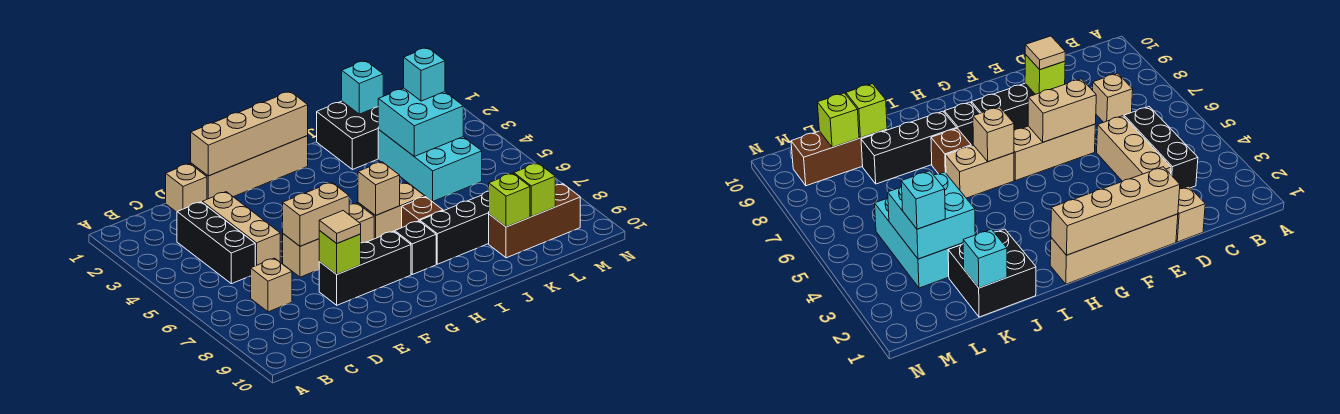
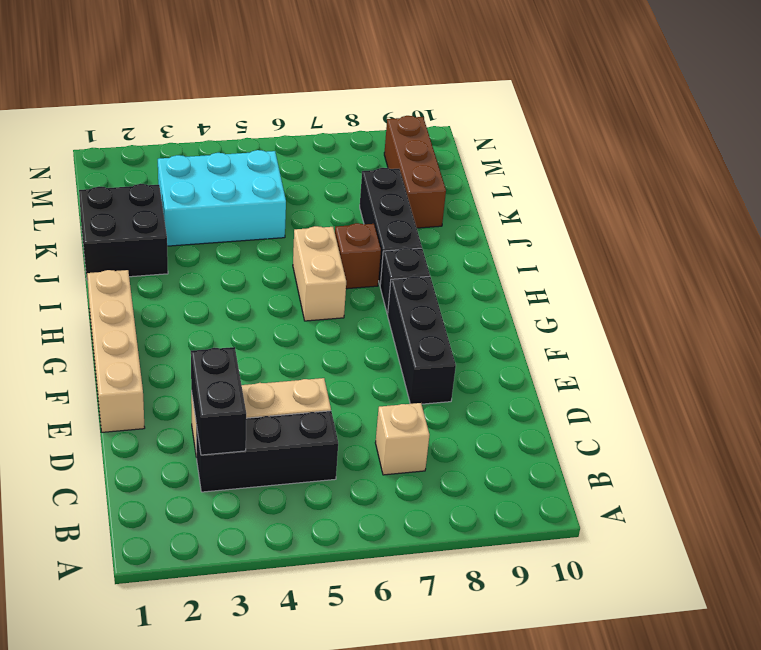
black 1x2 brick [191,347,246,455] -> none
none -> tan 1x1 brick [166,164,207,212]
none -> tan 1x3 brick [283,203,374,277]
none -> tan 1x4 brick [191,92,308,176]

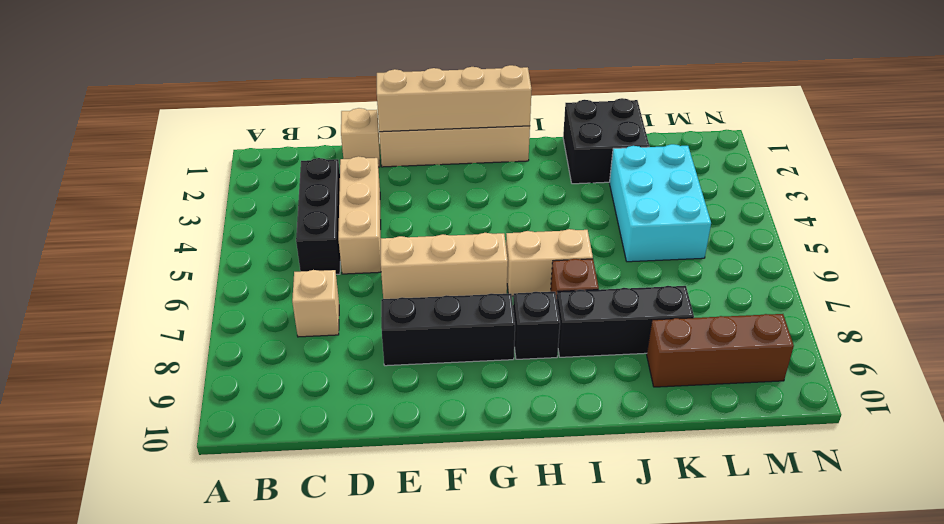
none -> tan 1x2 brick [283,182,349,246]
none -> lime 1x1 brick [319,231,361,274]
none -> tan 1x1 brick [358,162,400,216]

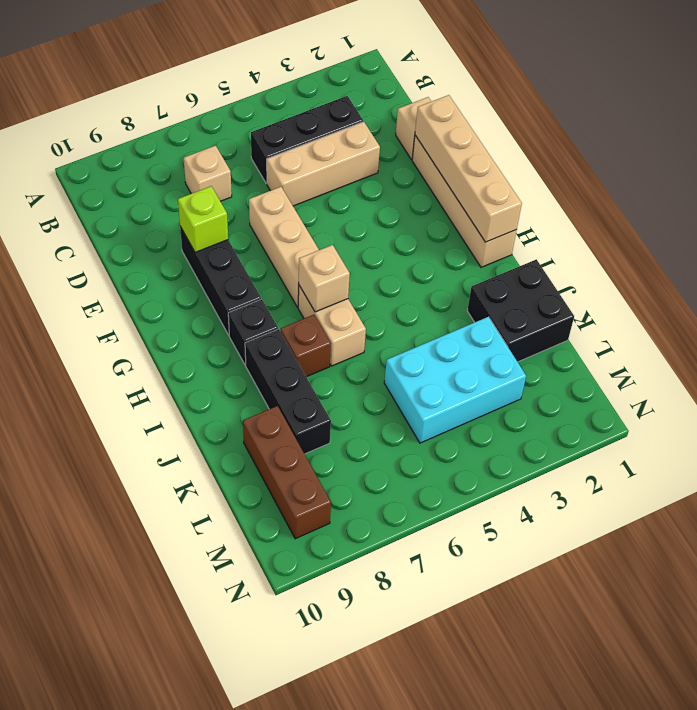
none -> tan 1x2 brick [283,182,349,246]
none -> cyan 1x1 brick [342,61,383,114]
none -> cyan 2x2 brick [378,88,463,156]

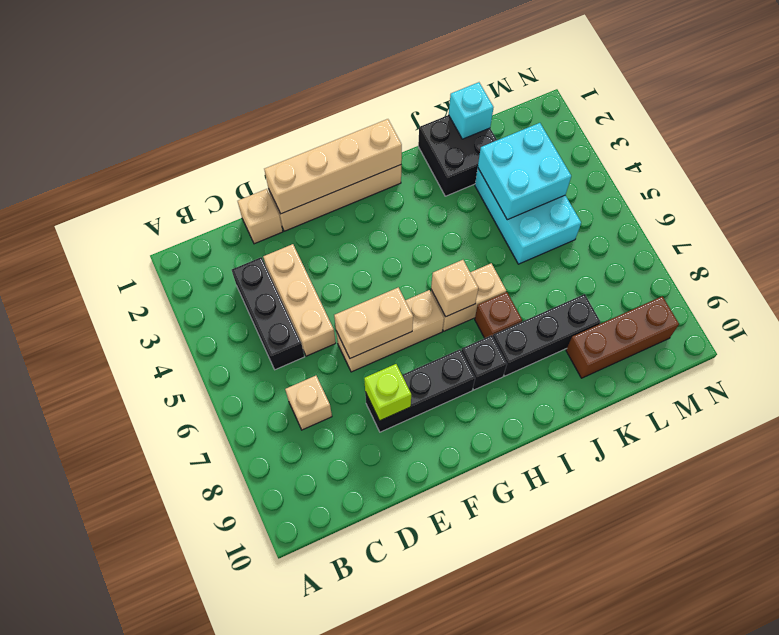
none -> lime 1x1 brick [489,173,530,227]
none -> lime 1x1 brick [514,163,555,217]
none -> tan 1x1 tile [319,211,361,243]

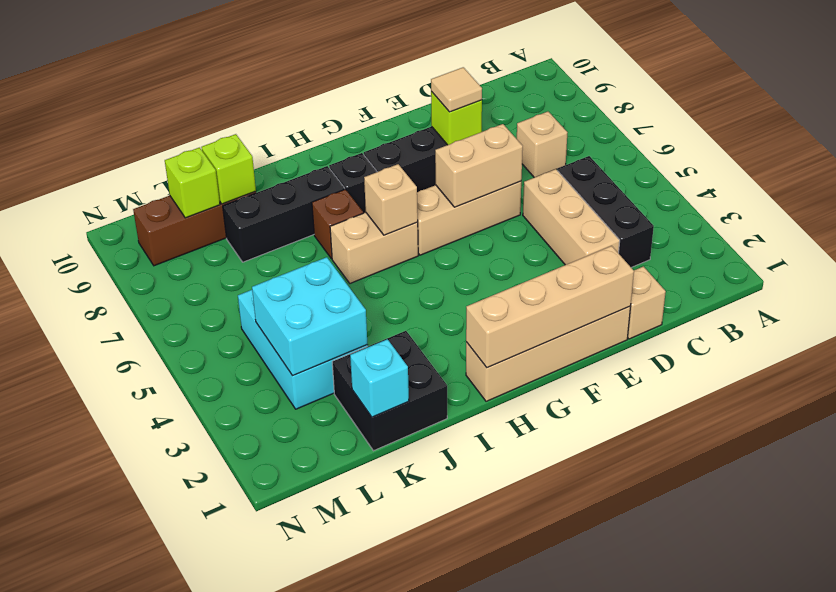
none -> cyan 1x1 brick [404,48,445,101]

